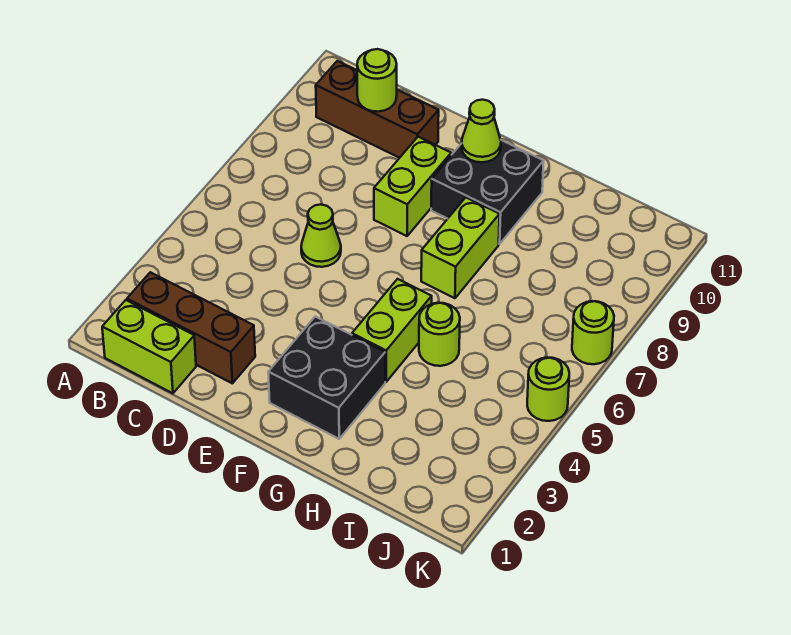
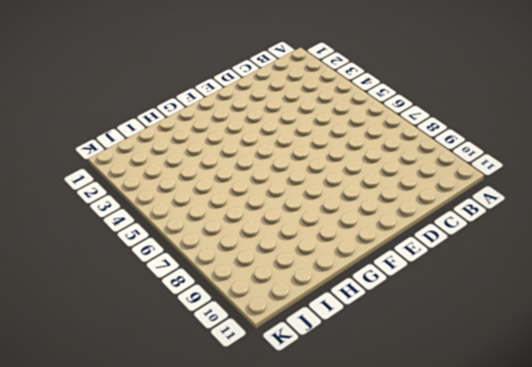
none -> lime 1x2 brick [102,300,196,393]
none -> brown 1x3 brick [127,272,255,383]
none -> brown 1x3 brick [316,61,439,158]

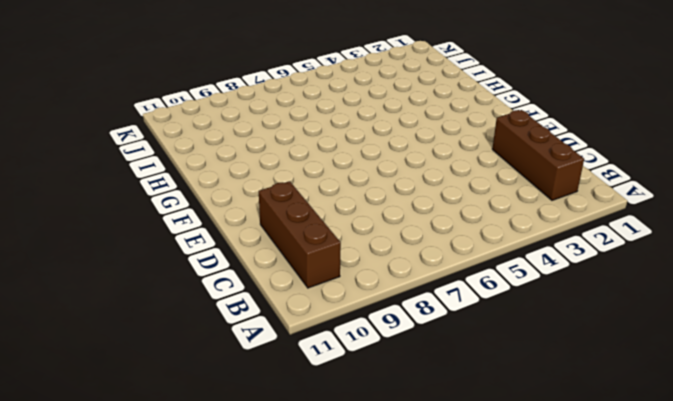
none -> lime 1x2 brick [102,300,196,393]
none -> lime 1x1 cone [301,205,341,267]
none -> lime 1x2 brick [374,137,451,236]

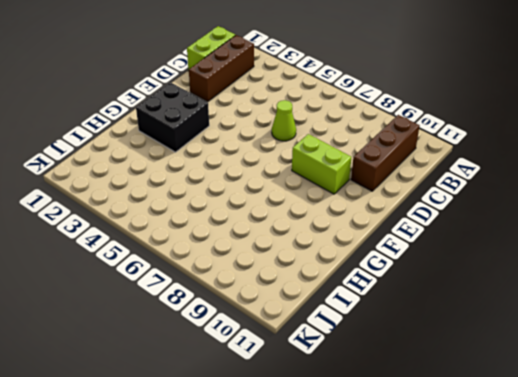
none -> black 2x2 brick [431,140,544,244]
none -> lime 1x2 brick [352,279,432,382]
none -> lime 1x2 brick [421,198,500,298]

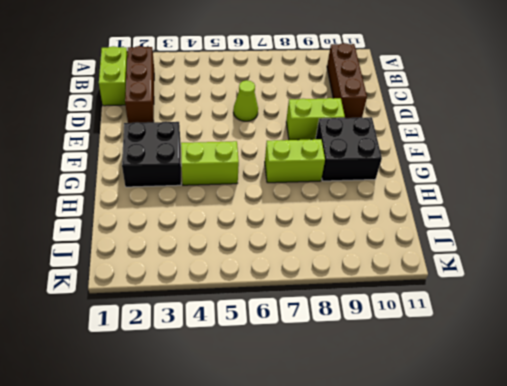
none -> lime 1x1 round brick [419,303,460,366]
none -> lime 1x1 round brick [527,357,569,421]
none -> lime 1x1 round brick [572,301,614,364]

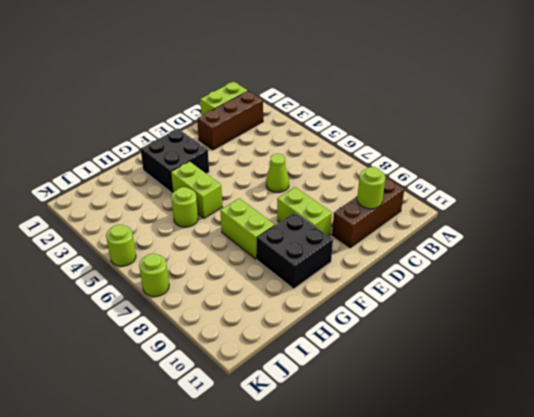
none -> lime 1x1 cone [462,100,501,162]

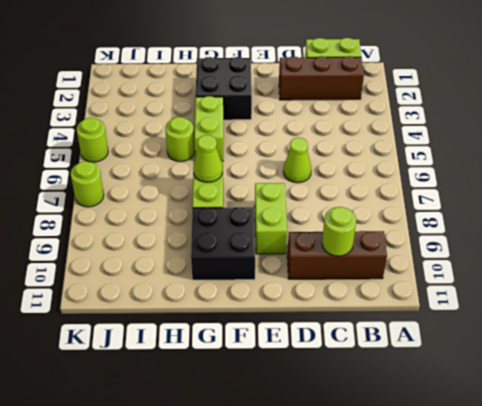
lime 1x1 cone [193,135,223,182] -> lime 1x1 cone moved to [462,100,501,162]

